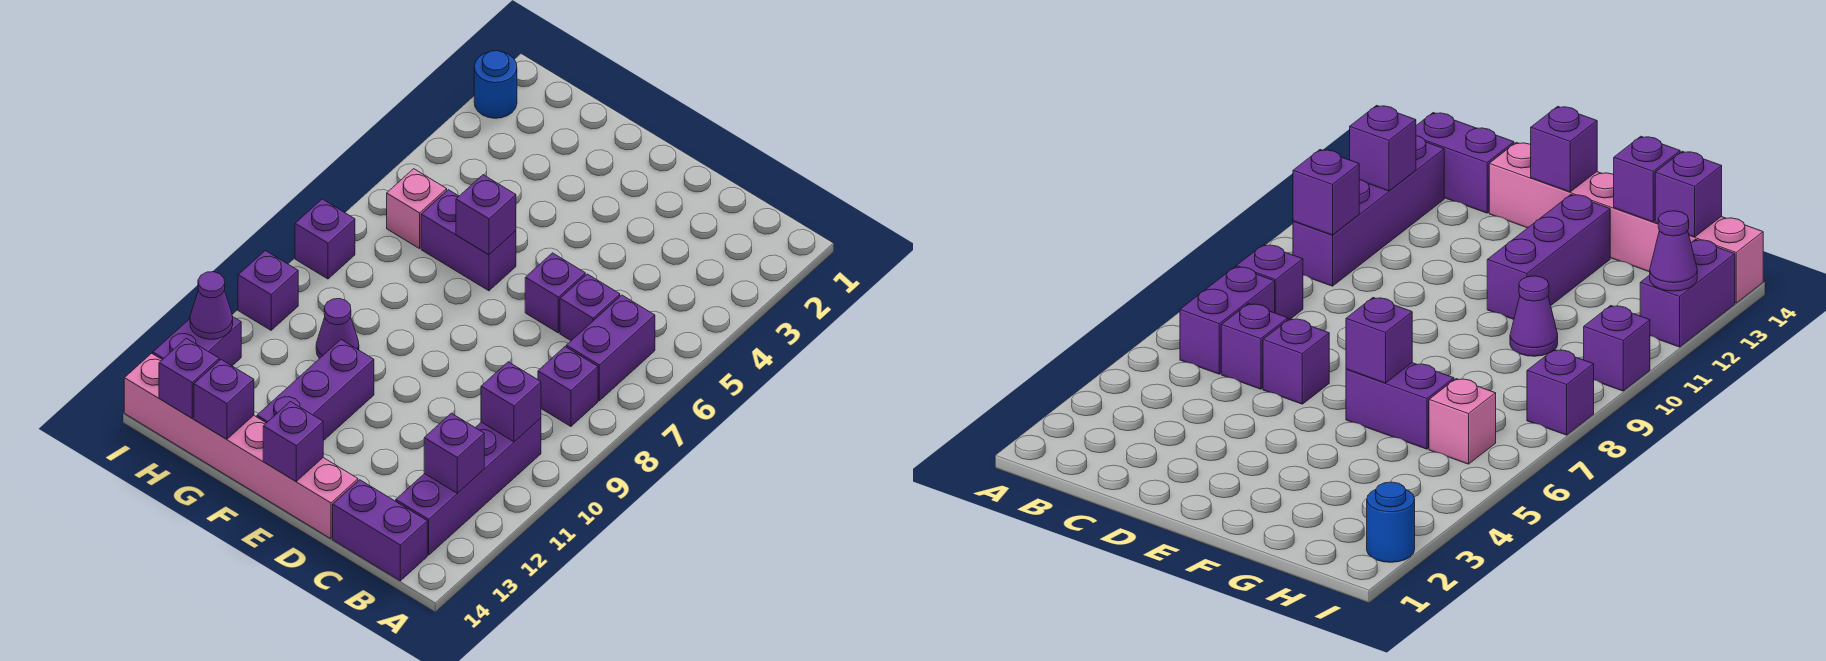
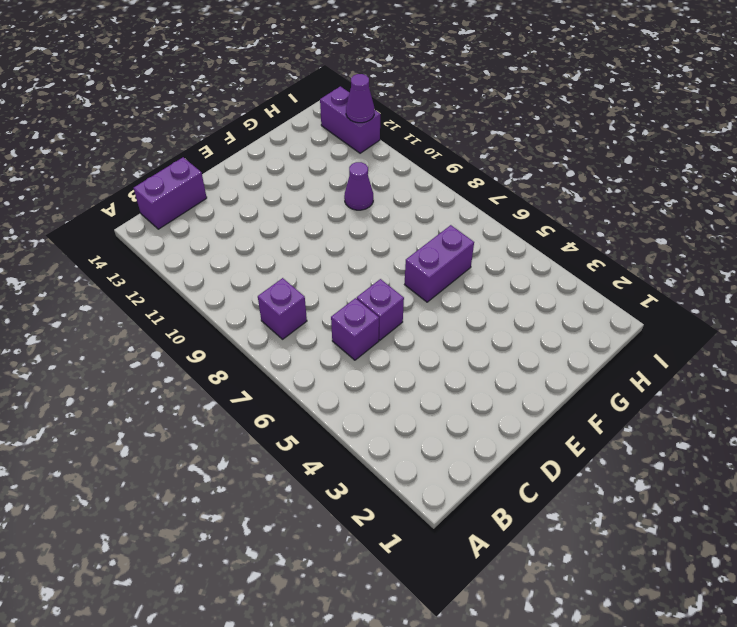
none -> purple 1x2 brick [566,295,655,401]
none -> purple 1x4 brick [396,418,541,555]
none -> pink 1x6 brick [124,353,358,539]

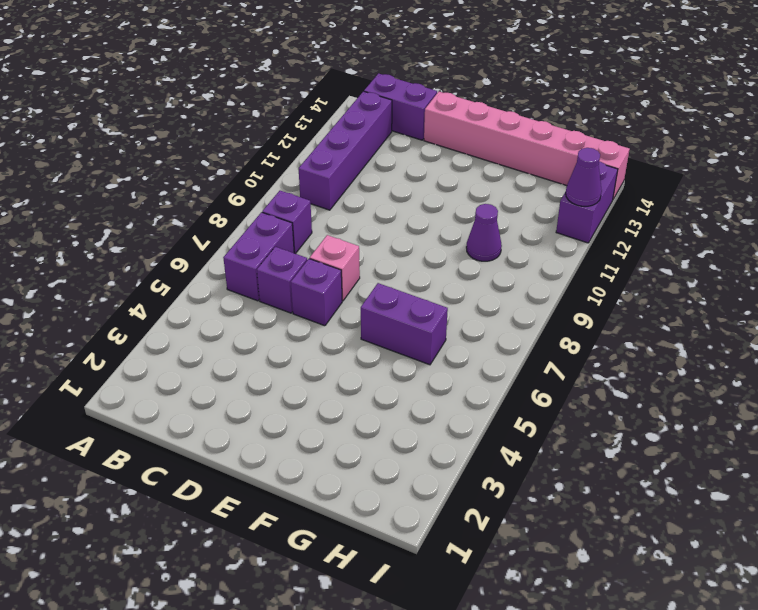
pink 1x1 brick [310,235,360,301] -> pink 1x1 brick moved to [387,169,447,249]
none -> purple 1x3 brick [257,340,374,441]
none -> blue 1x1 round brick [474,51,517,118]
none -> purple 1x1 brick [295,199,355,279]

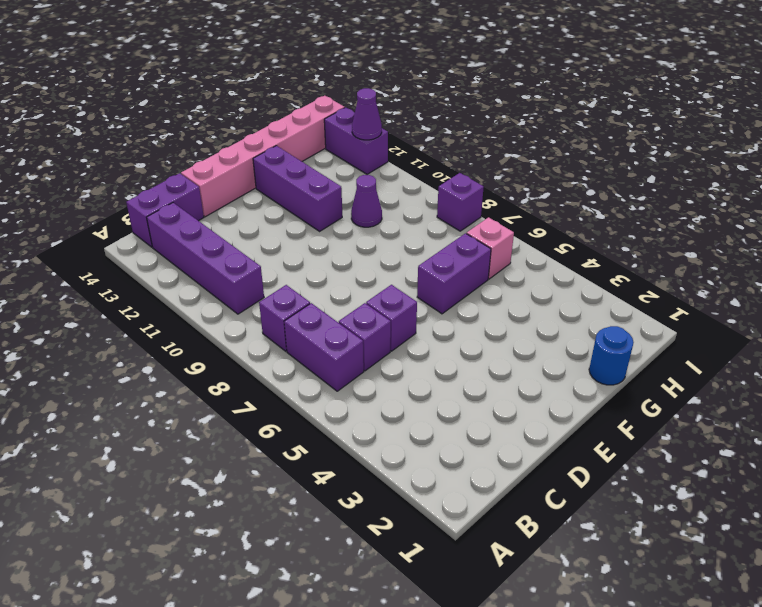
blue 1x1 round brick [589,326,634,385] -> blue 1x1 round brick moved to [474,51,517,118]
none -> purple 1x1 brick [238,251,298,330]
none -> purple 1x1 brick [481,362,541,442]
none -> purple 1x1 brick [424,413,484,493]

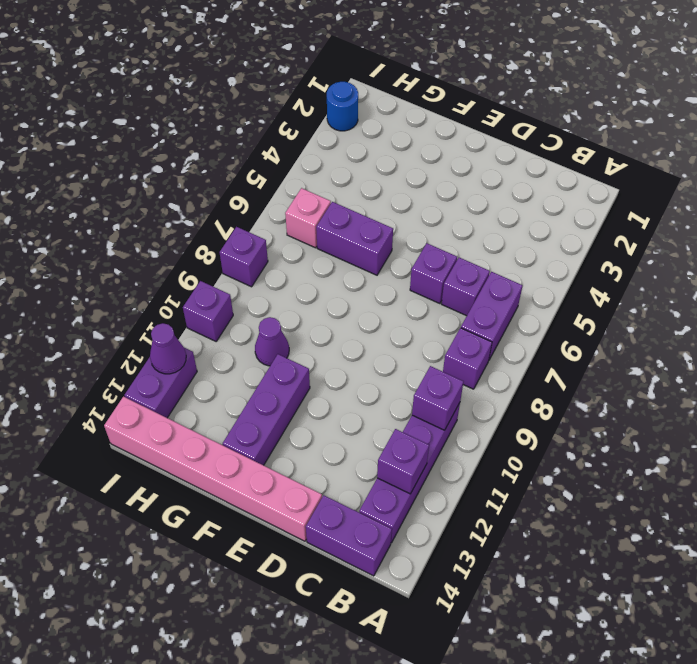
none -> purple 1x1 brick [263,402,323,481]
none -> purple 1x1 brick [456,175,516,255]
none -> purple 1x1 brick [194,360,254,439]

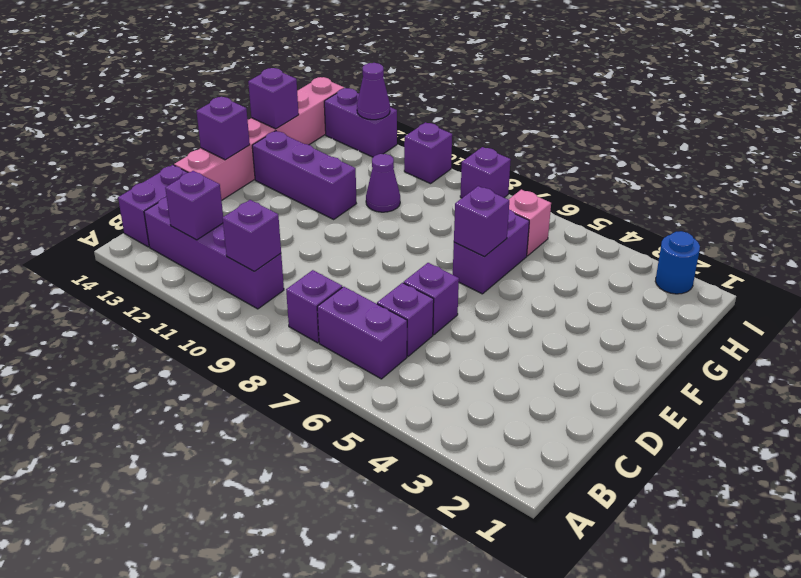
none -> purple 1x1 brick [159,338,219,418]

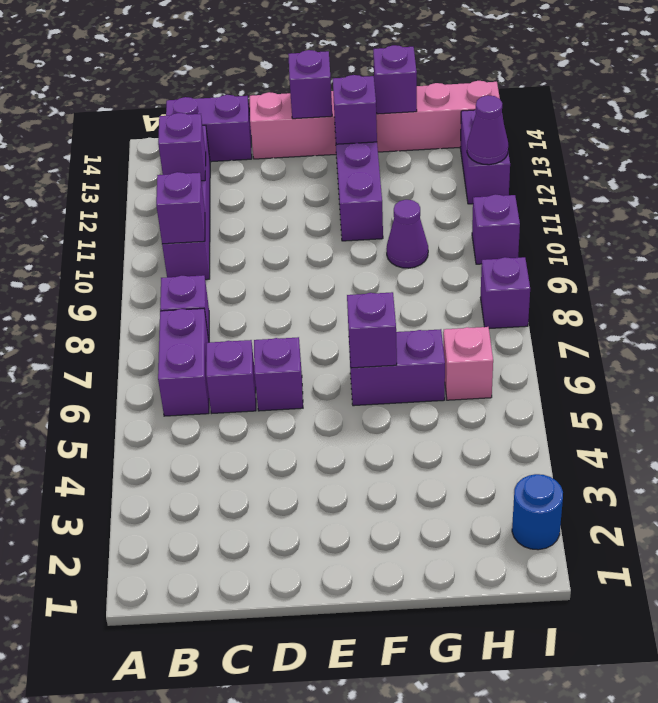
purple 1x1 brick [333,75,377,144] -> purple 1x1 brick moved to [159,338,219,418]

